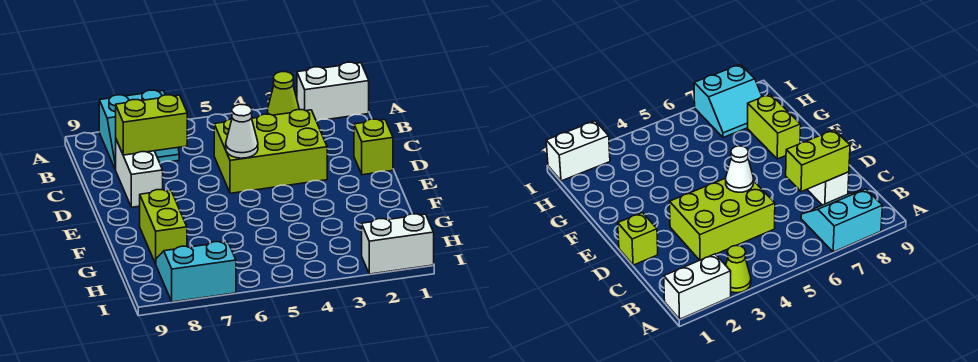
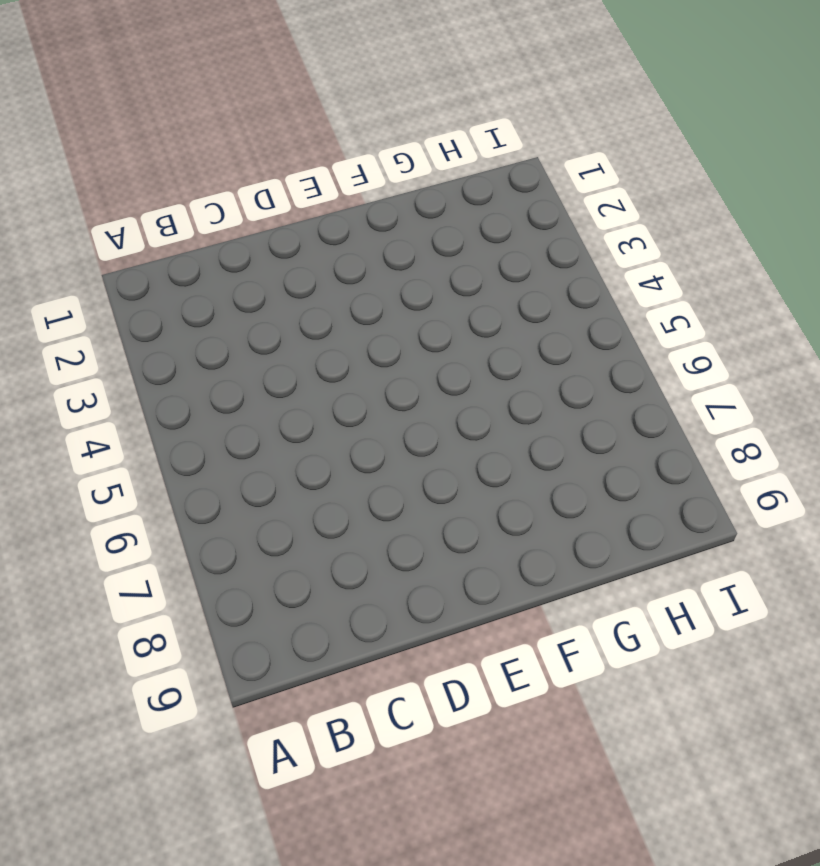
none -> white 1x2 brick [297,62,369,121]
none -> lime 1x1 cone [267,72,299,115]

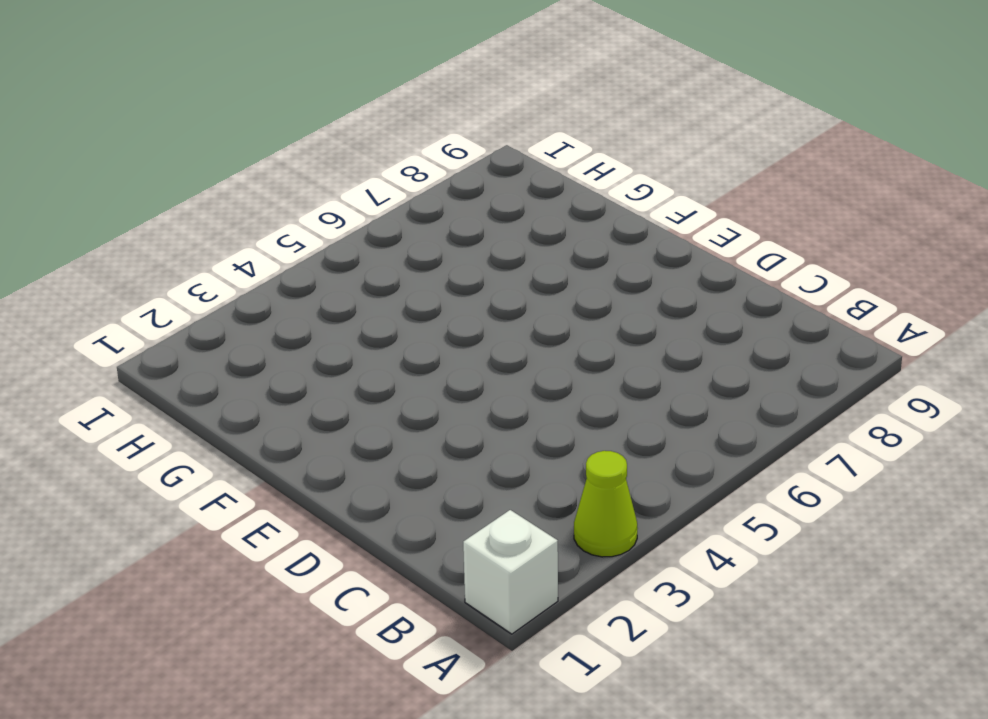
white 1x1 brick [463,510,558,634] -> white 1x2 brick [297,62,369,121]
none -> cyan 2x2 slope [99,90,179,169]
none -> lime 2x3 brick [214,110,327,193]

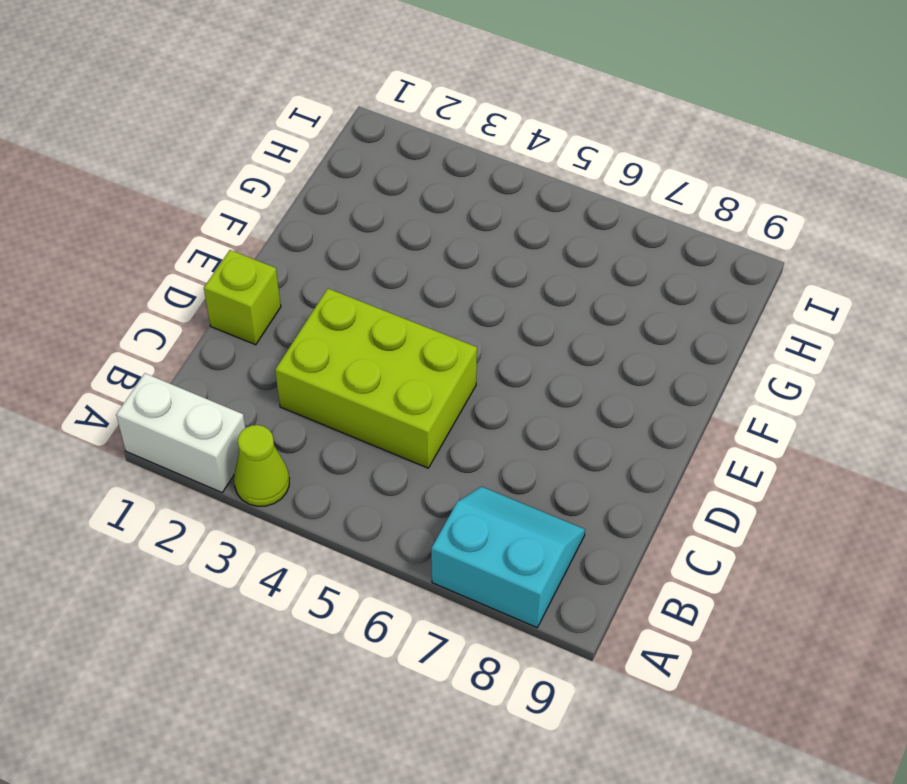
none -> white 1x2 brick [116,140,163,207]
none -> lime 1x2 brick [140,190,187,264]

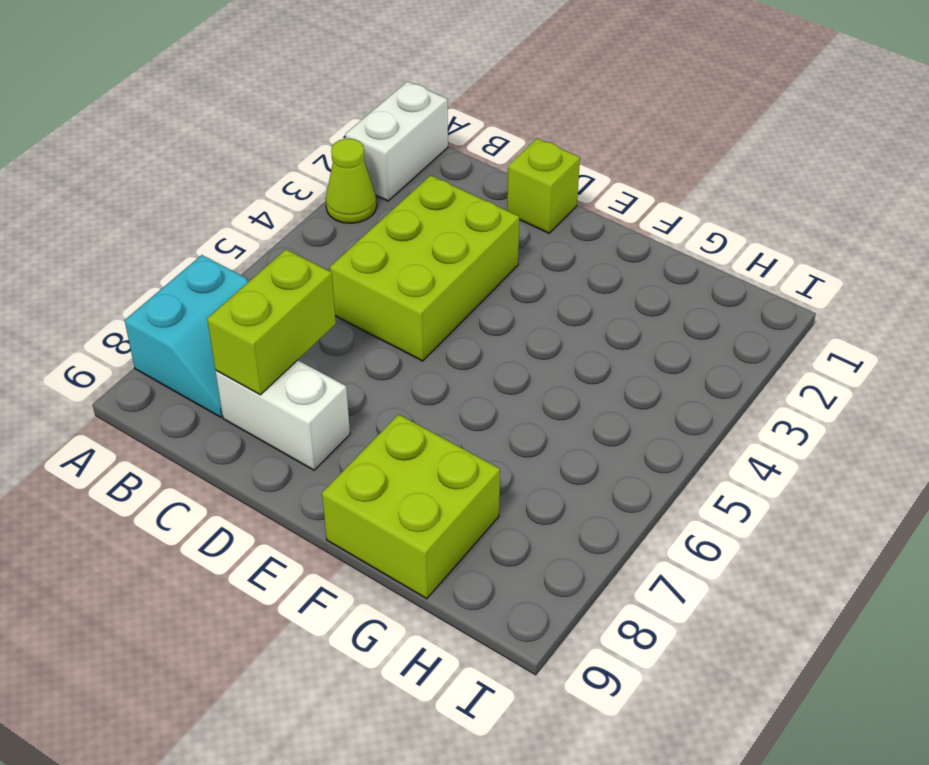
lime 2x2 brick [322,414,500,599] -> lime 1x2 brick [140,190,187,264]
none -> cyan 2x2 slope [156,242,236,302]
none -> white 1x2 brick [362,214,434,274]

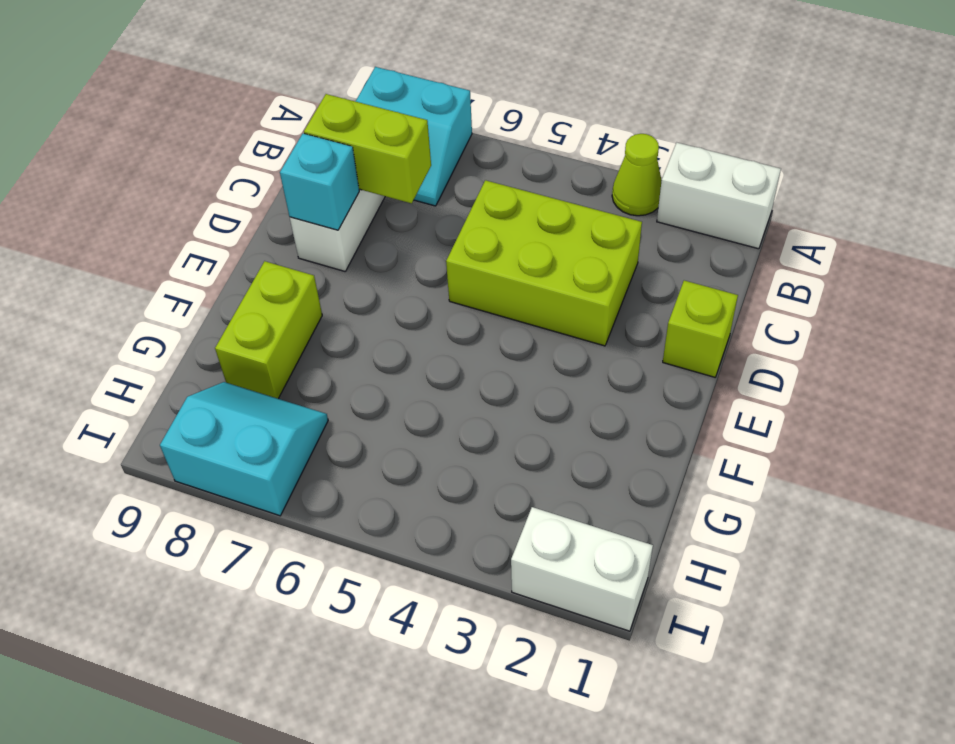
cyan 1x1 brick [280,134,359,230] -> none
none -> white 1x1 cone [226,104,258,158]

